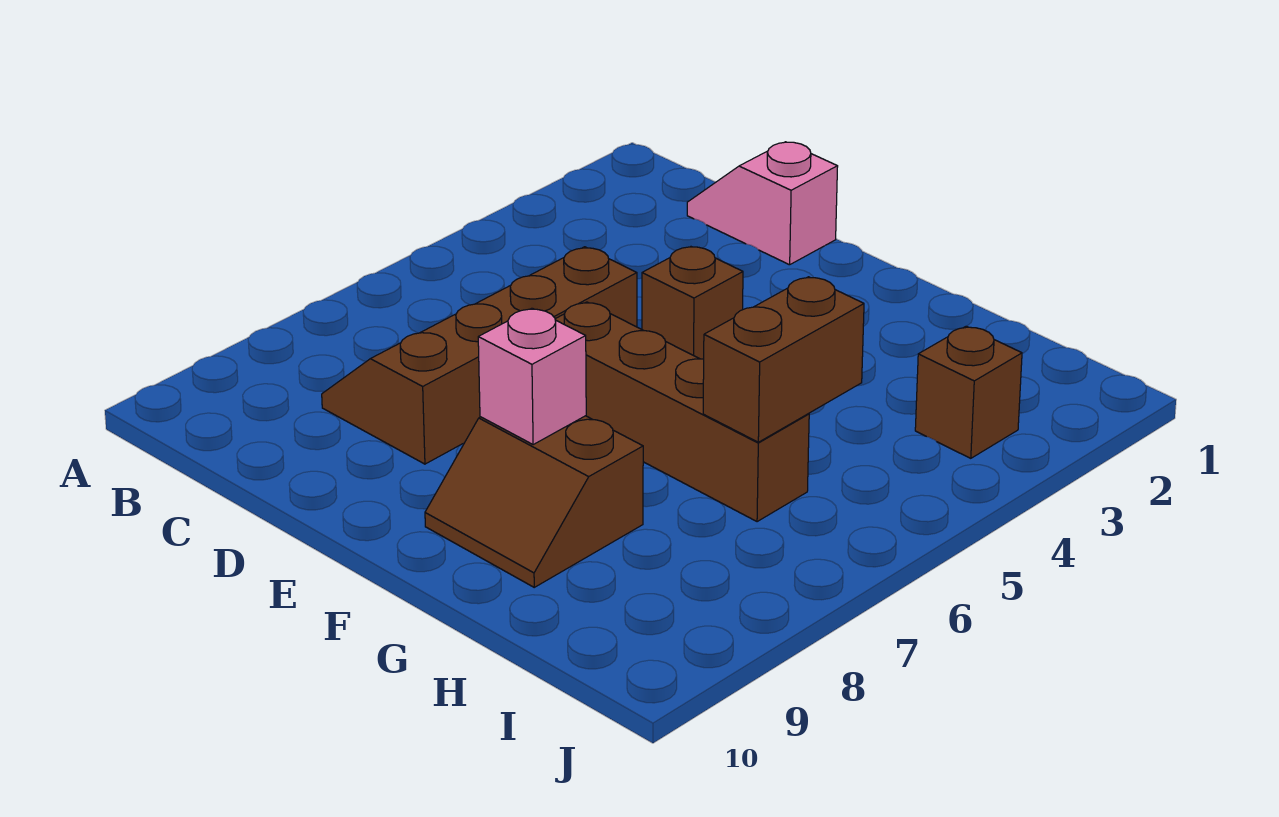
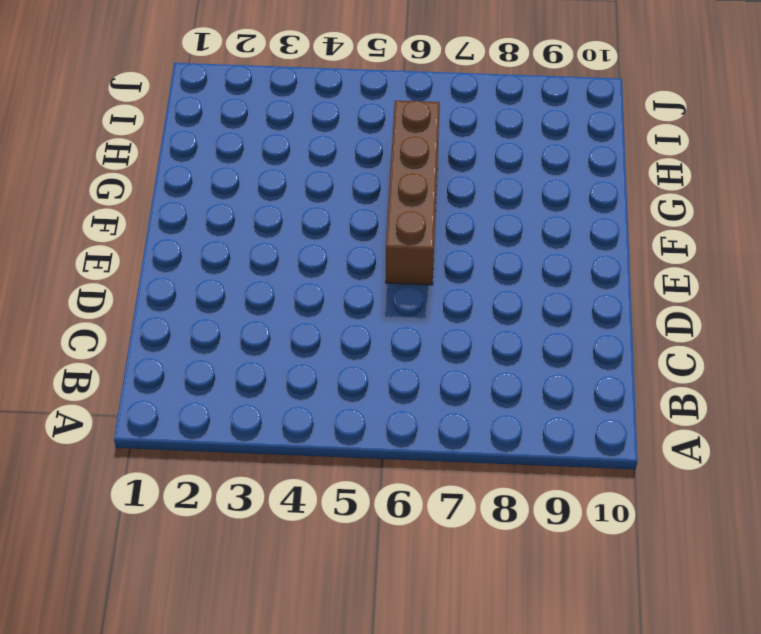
none -> pink 1x2 slope [687,142,838,265]
none -> brown 2x4 slope [322,247,637,464]

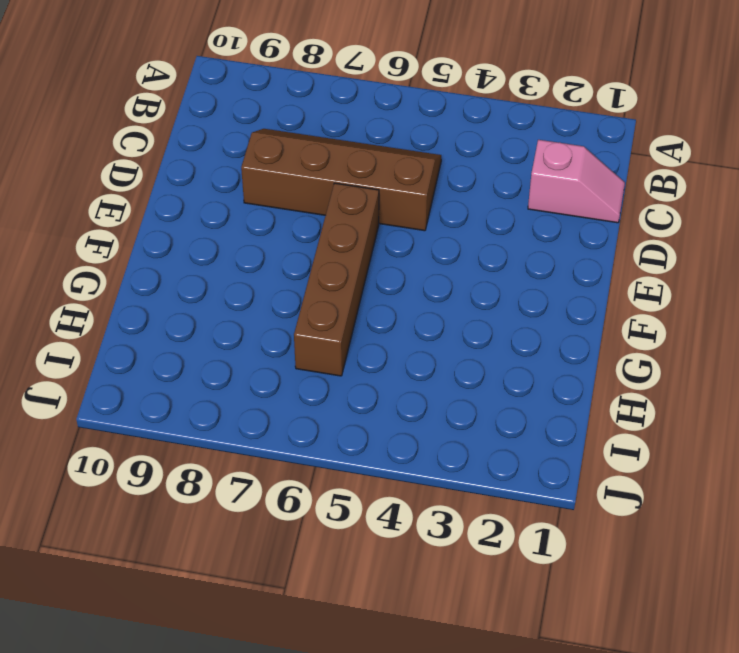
pink 1x2 slope [528,140,625,223] -> pink 1x2 slope turned to [687,142,838,265]
none -> brown 1x1 brick [642,247,743,359]
none -> brown 2x2 slope [425,416,643,587]

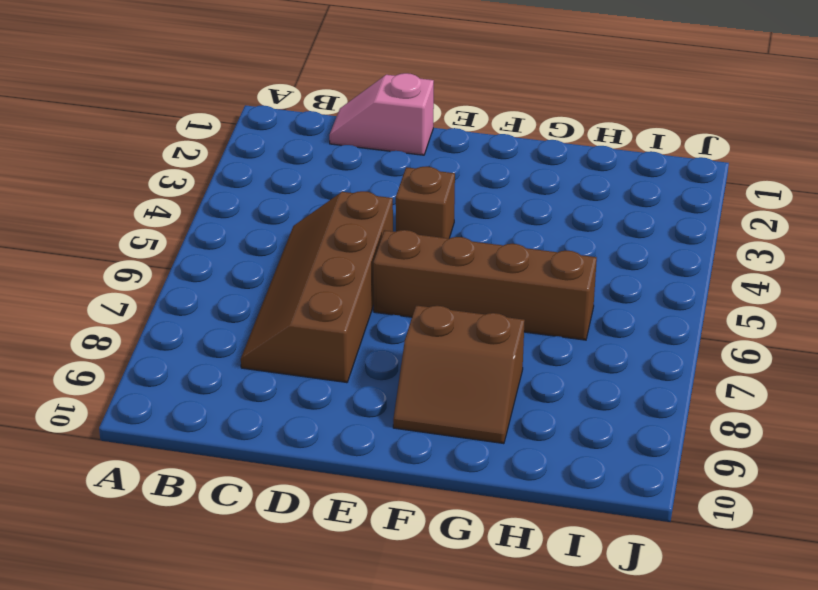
none -> brown 1x1 brick [915,326,1022,458]
none -> pink 1x1 brick [478,308,586,445]

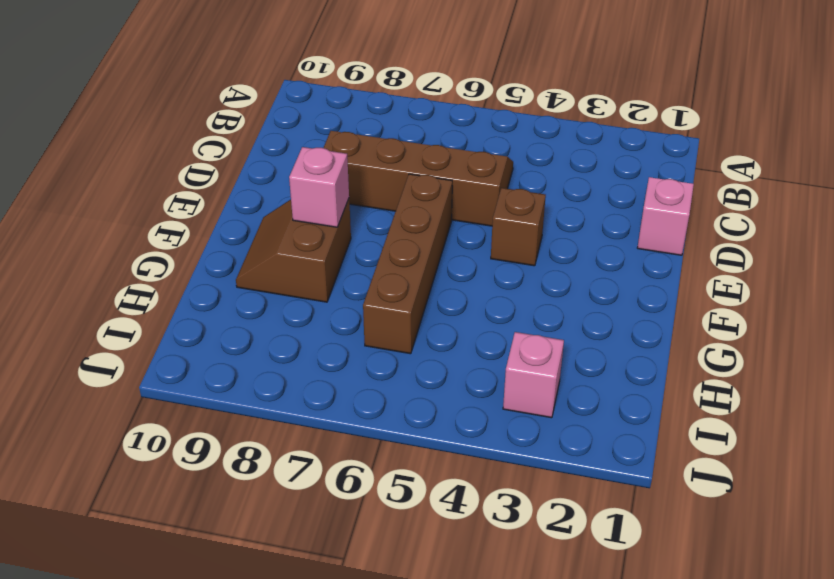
pink 1x1 brick [503,332,564,418] -> brown 1x1 brick [915,326,1022,458]
none -> brown 1x2 brick [703,277,864,442]

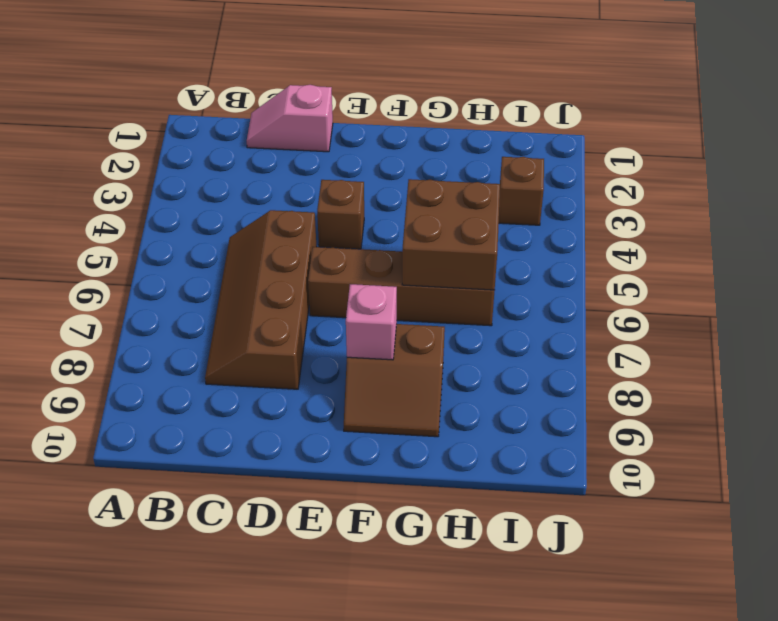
brown 2x2 brick [402,179,500,290] -> brown 1x2 brick [703,277,864,442]

